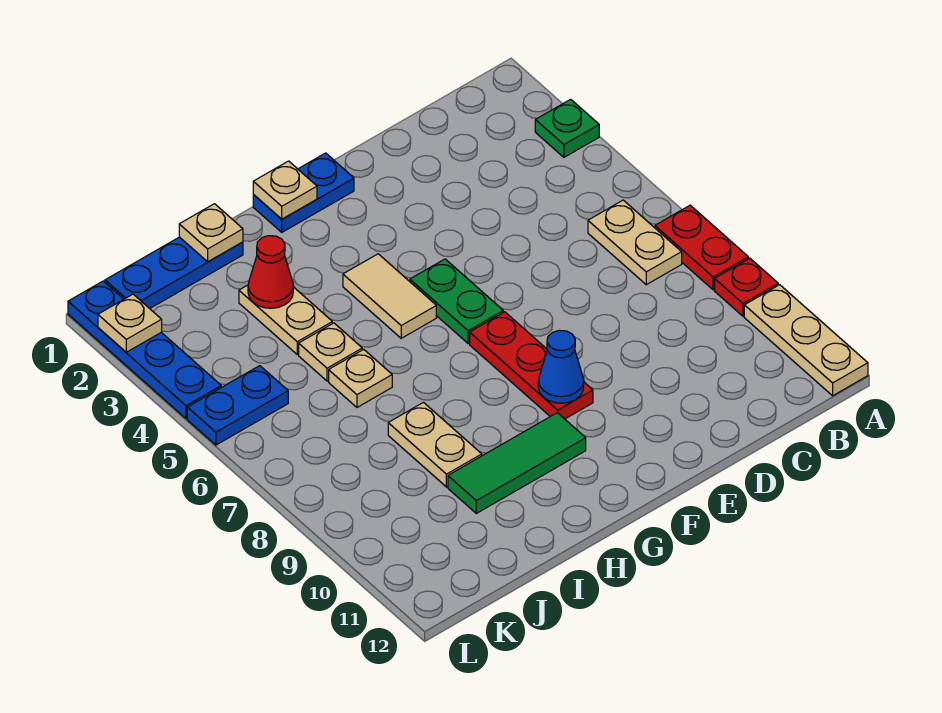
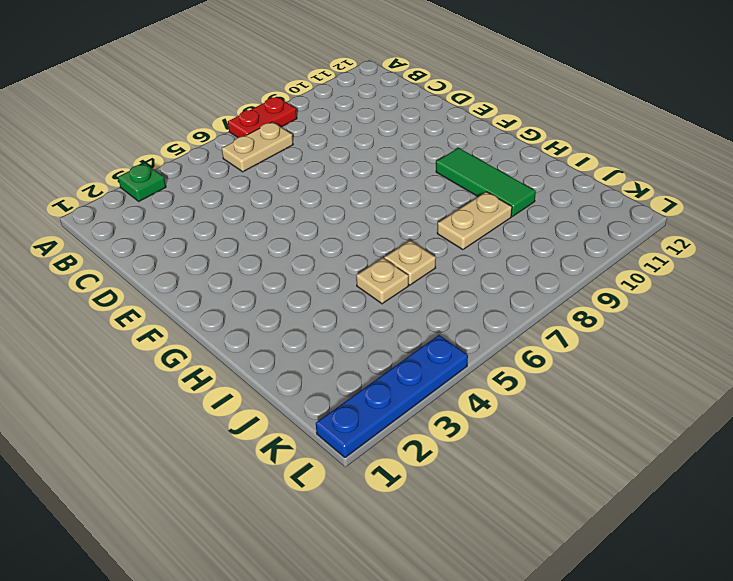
none -> red 1x1 plate [715,258,778,316]
none -> tan 1x3 plate [744,285,868,396]
none -> blue 1x2 plate [253,153,354,232]

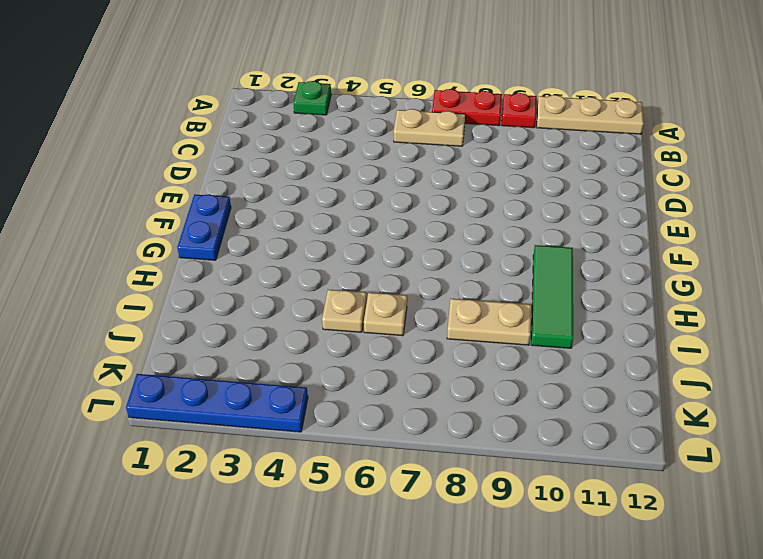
none -> green 1x2 plate [410,259,503,344]
none -> red 1x3 plate [470,312,593,419]
none -> tan 1x2 tile [343,254,436,338]

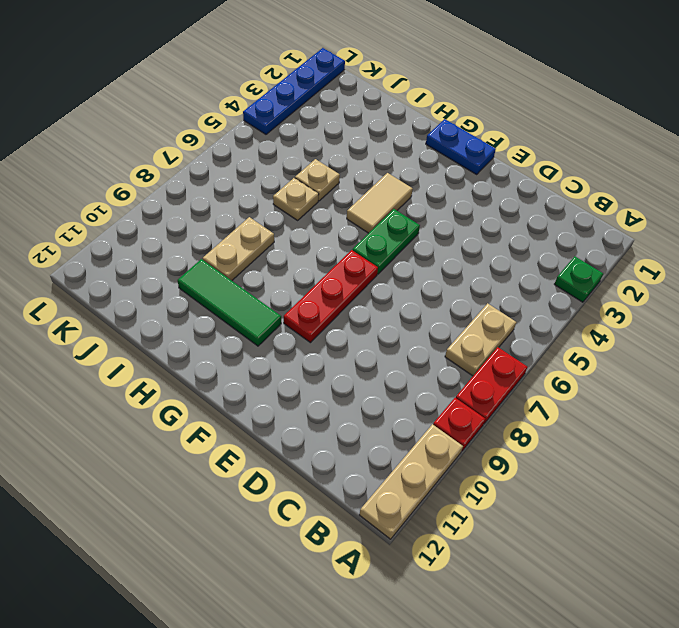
none -> blue 1x3 plate [105,237,243,309]
none -> tan 1x2 plate [239,285,332,354]
none -> blue 1x2 plate [187,366,288,445]

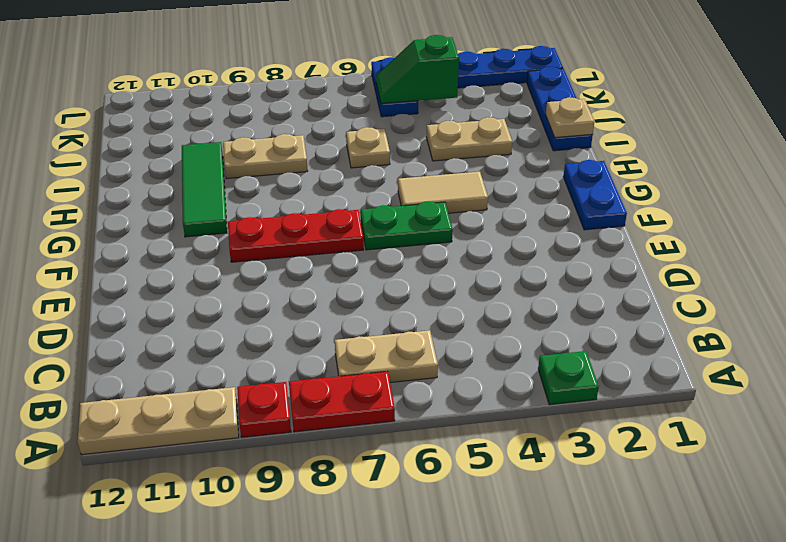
green 1x2 slope [376,35,459,104] -> none
none -> tan 1x1 plate [299,323,362,381]
none -> blue 1x1 cone [538,330,584,403]
none -> tan 1x1 plate [253,161,317,219]

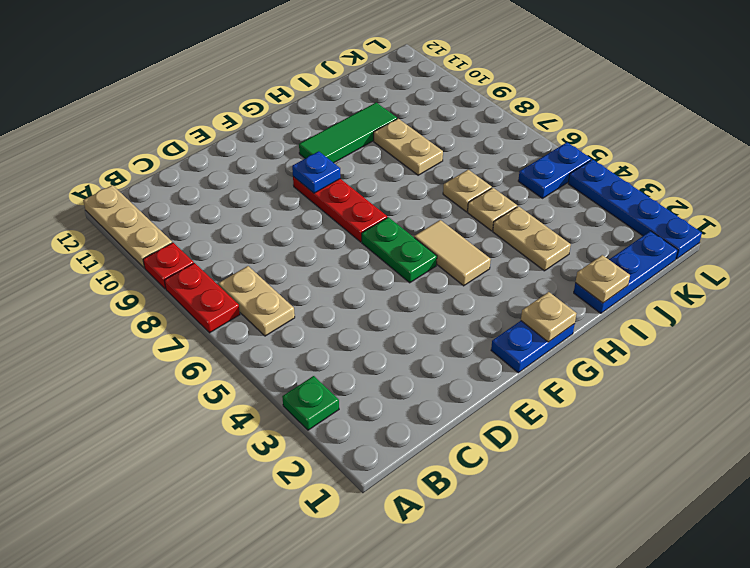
blue 1x1 plate [292,151,340,193] -> blue 1x1 cone [538,330,584,403]
none -> red 1x1 cone [248,236,293,308]
none -> tan 1x1 plate [98,294,162,352]

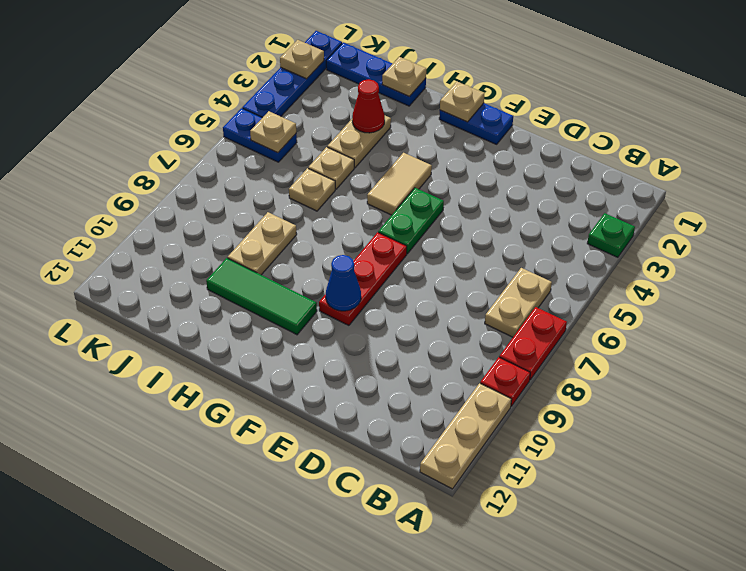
tan 1x1 plate [250,111,296,153] -> none

